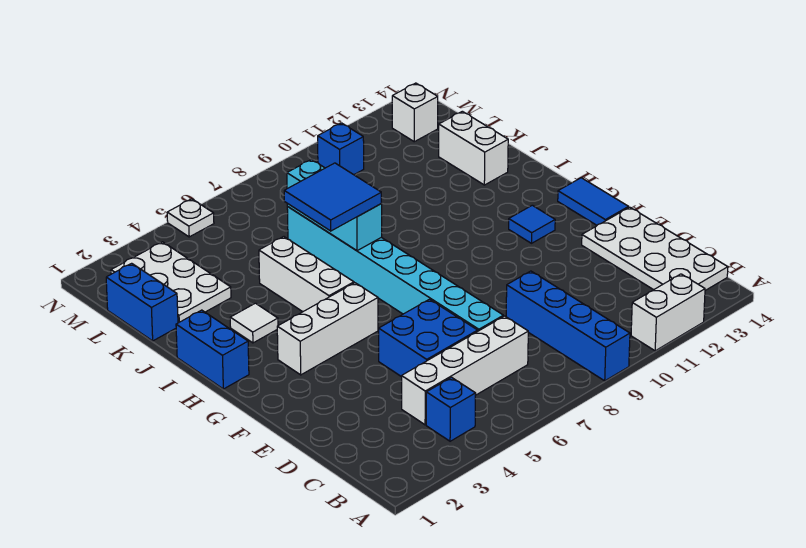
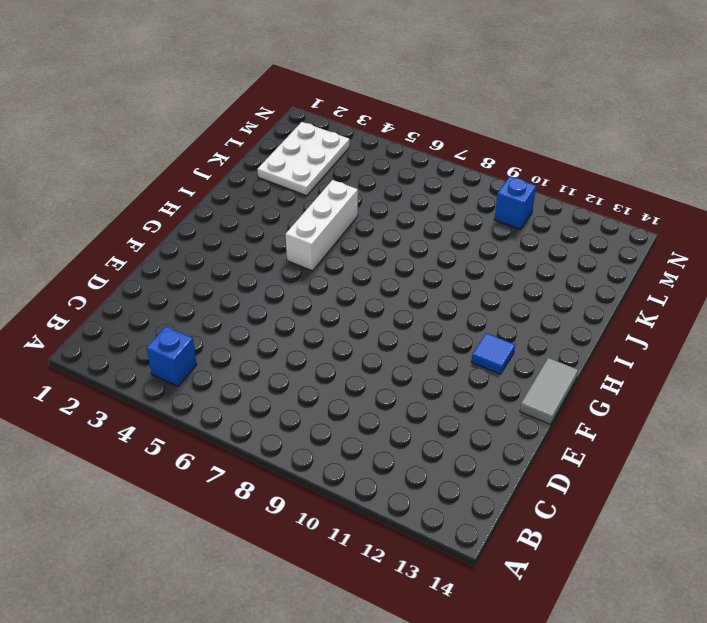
grey 1x2 tile [520,358,578,424] -> blue 1x2 tile [558,178,629,225]
none -> blue 1x4 brick [506,271,630,381]
none -> white 1x2 brick [631,274,705,351]
none -> white 2x4 plate [582,207,728,290]

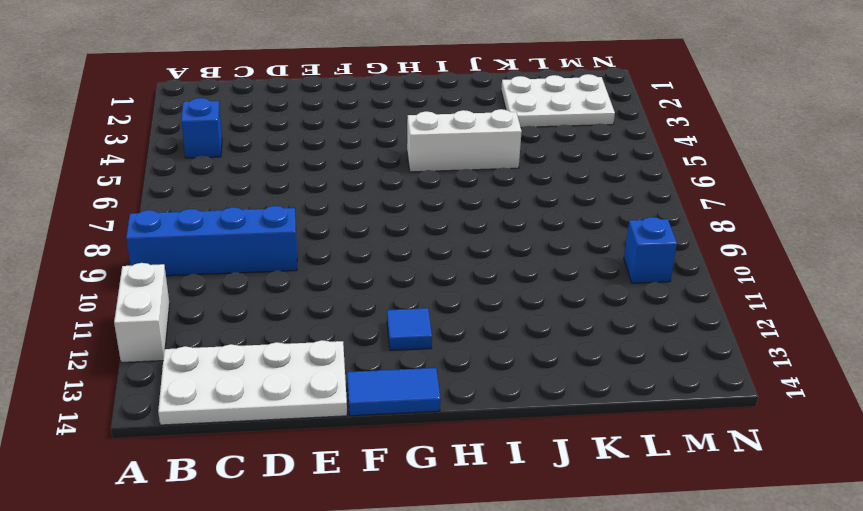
none -> white 1x4 brick [402,316,528,425]
none -> blue 2x2 brick [379,299,478,377]
none -> cyan 1x8 brick [287,207,503,331]

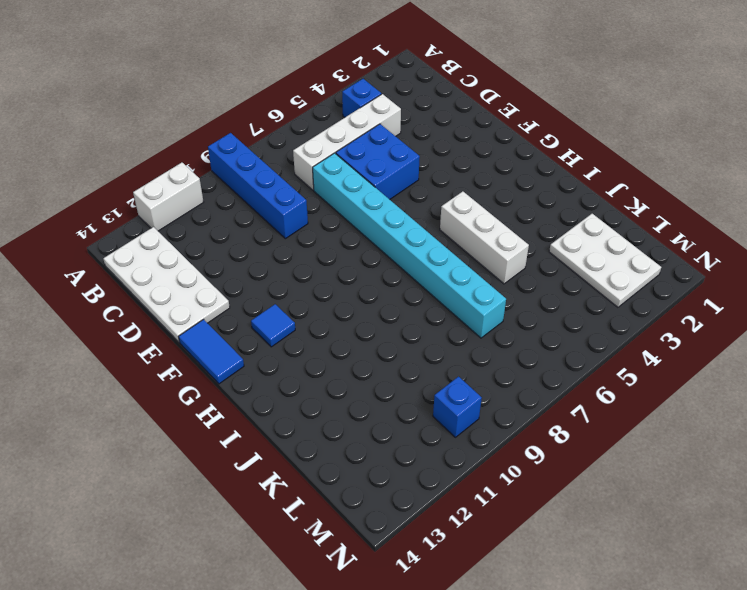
none -> white 1x3 brick [277,283,378,375]
none -> blue 1x2 brick [176,310,249,389]
none -> white 1x1 tile [230,303,278,343]

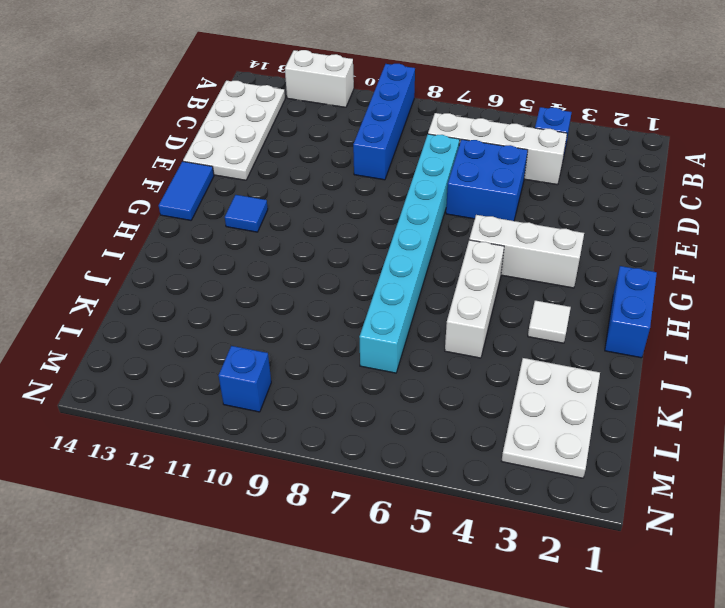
none -> white 1x2 brick [439,111,508,185]
none -> blue 1x2 brick [106,263,178,341]
none -> white 1x1 brick [392,83,438,142]

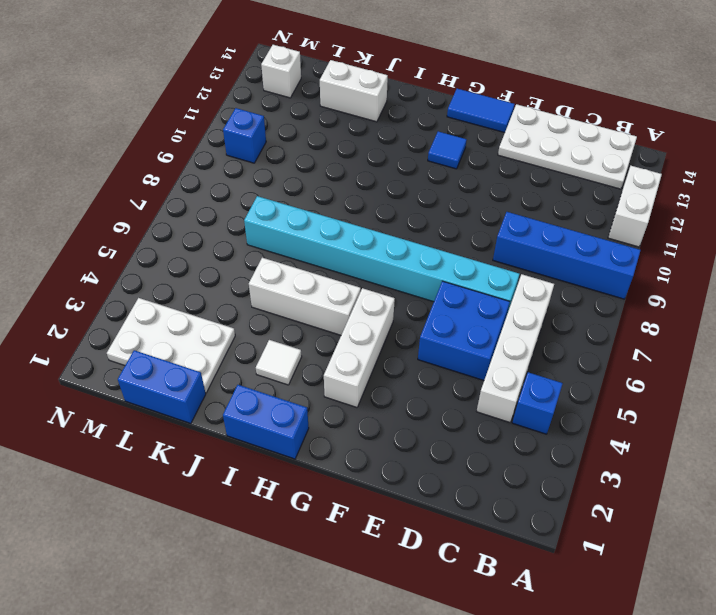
none -> white 1x1 plate [167,199,214,237]
none -> cyan 1x3 brick [287,159,382,251]
none -> blue 2x2 tile [284,163,382,231]

